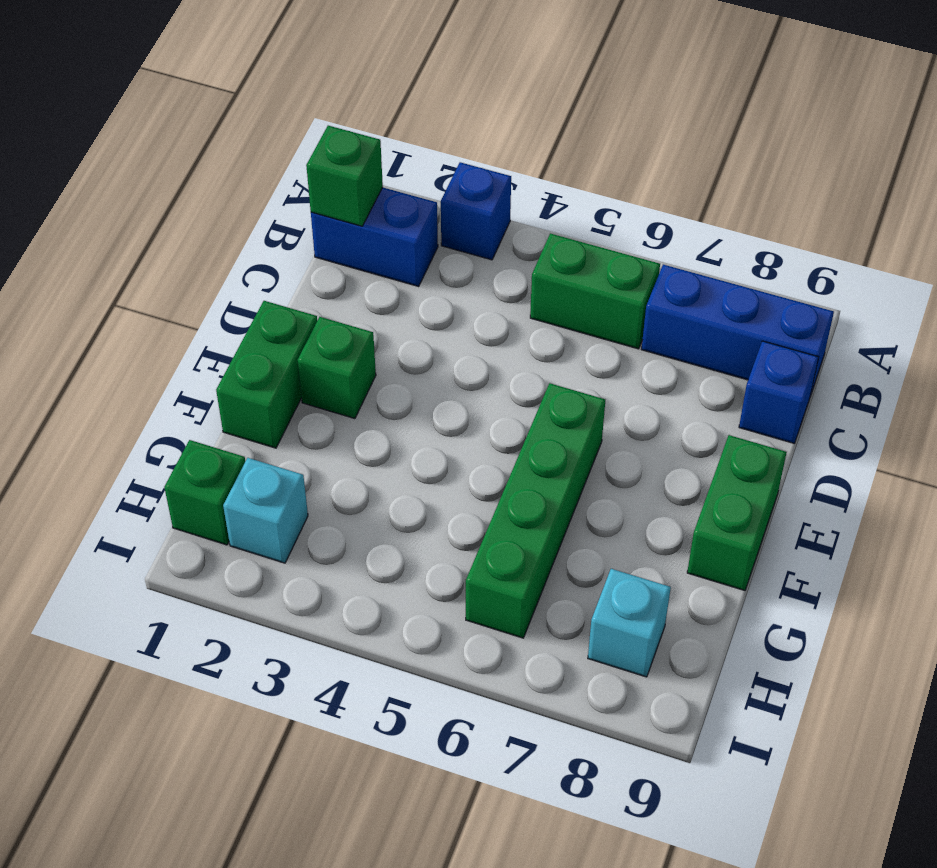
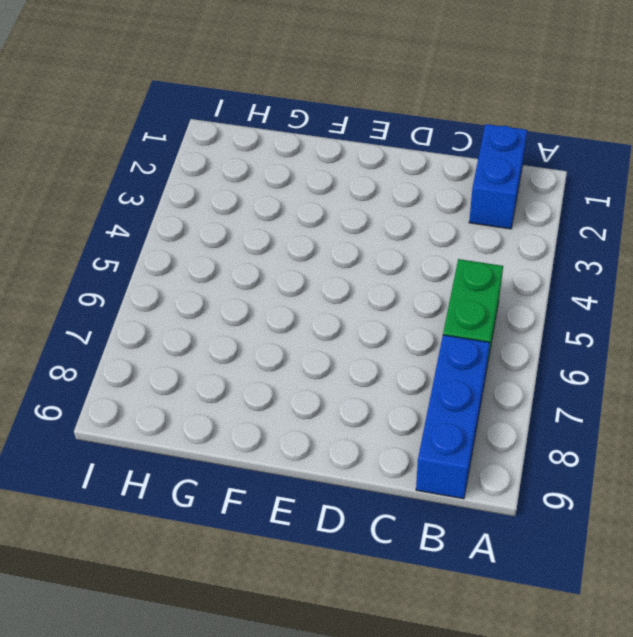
none -> blue 1x1 brick [441,162,511,260]
none -> blue 1x1 brick [739,341,819,443]
none -> green 1x2 brick [216,301,317,448]

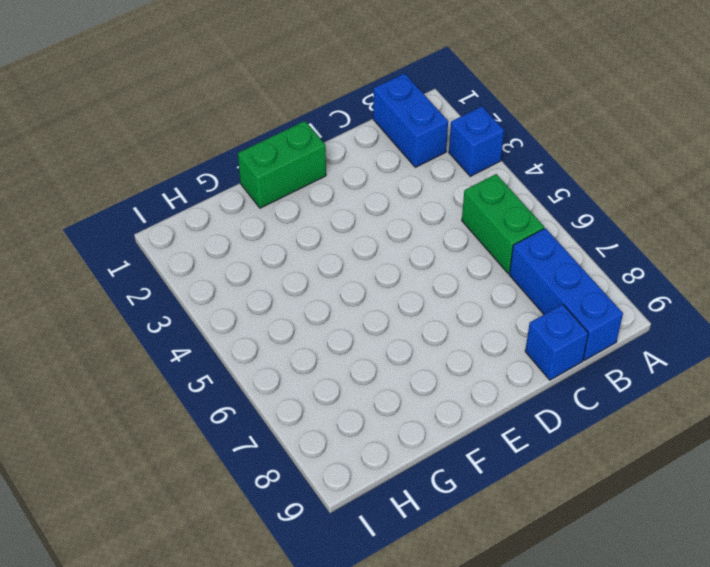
none -> green 1x1 brick [297,317,376,419]
none -> green 1x4 brick [466,383,605,638]
none -> green 1x2 brick [687,435,787,590]

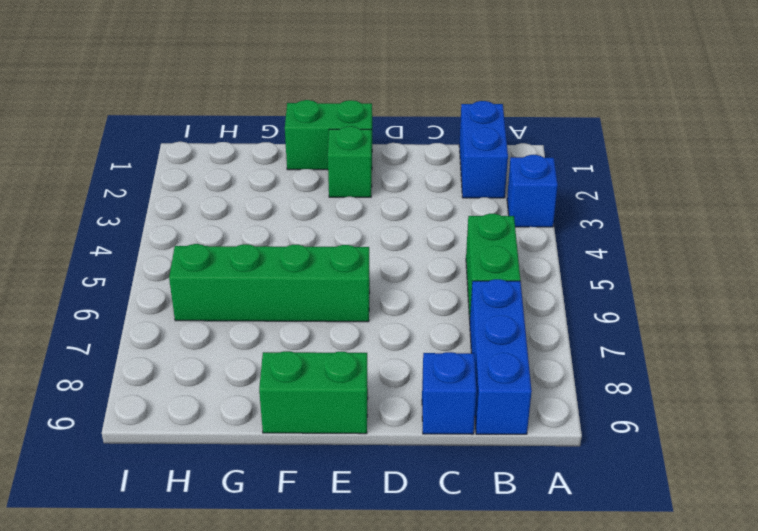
none -> green 1x1 brick [164,440,245,545]
none -> cyan 1x1 brick [223,458,308,563]
none -> cyan 1x1 brick [588,569,671,677]

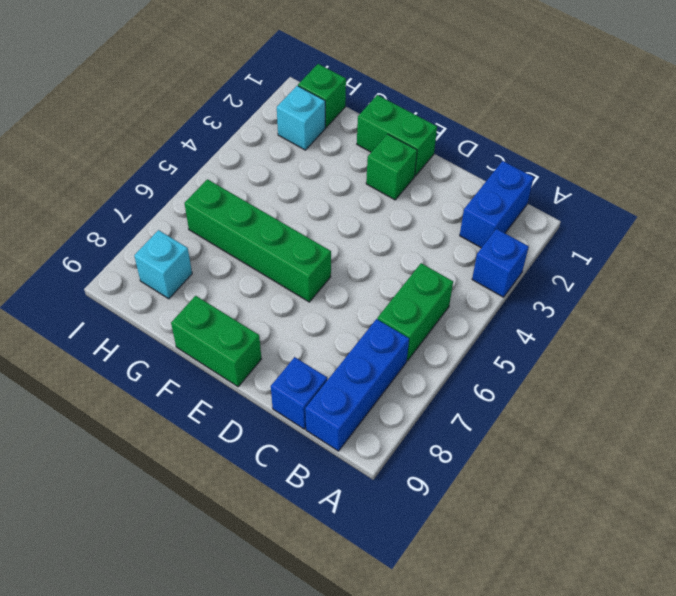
none -> green 1x1 brick [306,126,383,226]

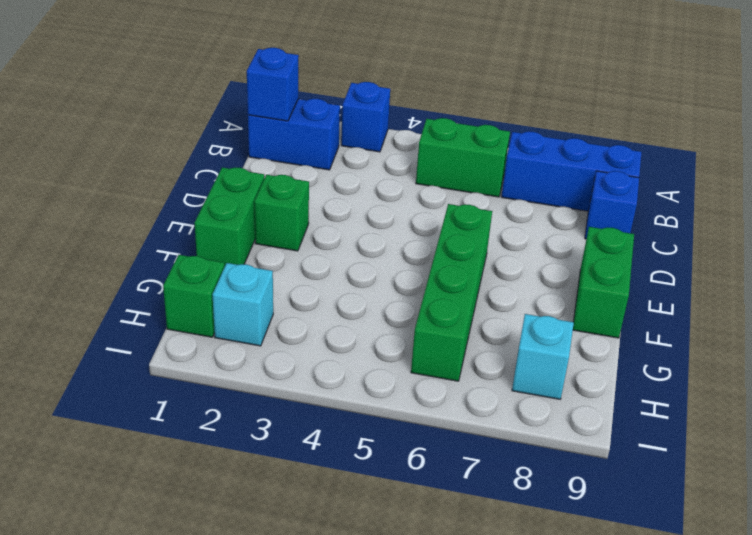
blue 1x1 brick [247,48,299,121] -> green 1x1 brick [306,126,383,226]

